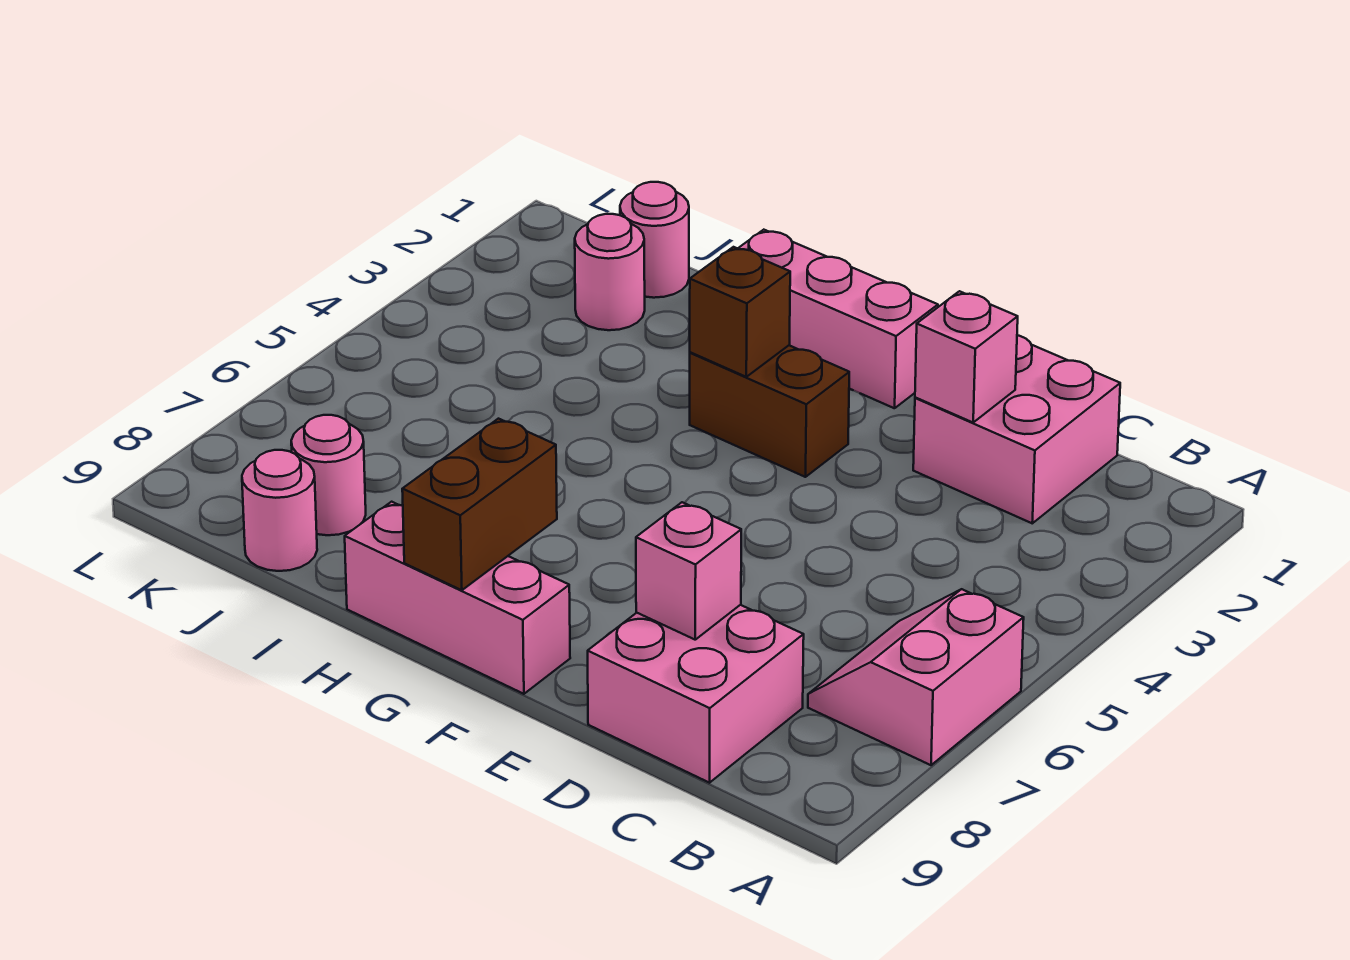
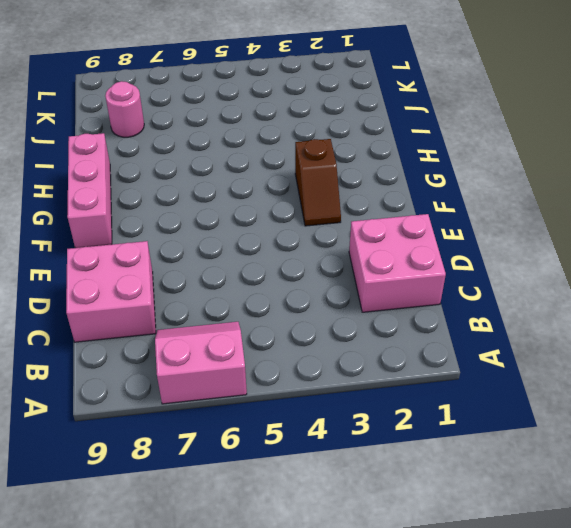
brown 1x2 slope [295,139,341,226] -> brown 1x2 brick [690,345,849,477]
none -> pink 1x3 brick [738,230,938,408]
none -> pink 1x1 round brick [620,182,689,298]
none -> pink 1x1 round brick [575,214,645,330]

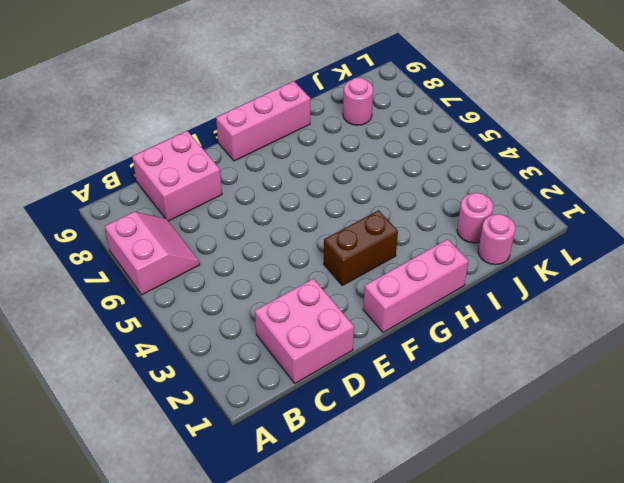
none -> pink 1x1 round brick [242,450,317,571]
none -> pink 1x1 brick [915,291,1018,422]
none -> pink 1x1 brick [636,502,741,640]

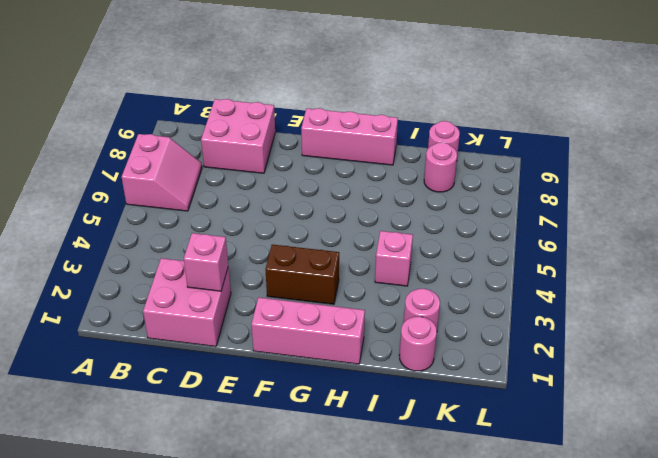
pink 1x1 brick [375,231,413,286] -> pink 1x1 brick moved to [636,502,741,640]
none -> brown 1x1 brick [690,247,790,377]
none -> brown 1x2 brick [402,419,557,590]

